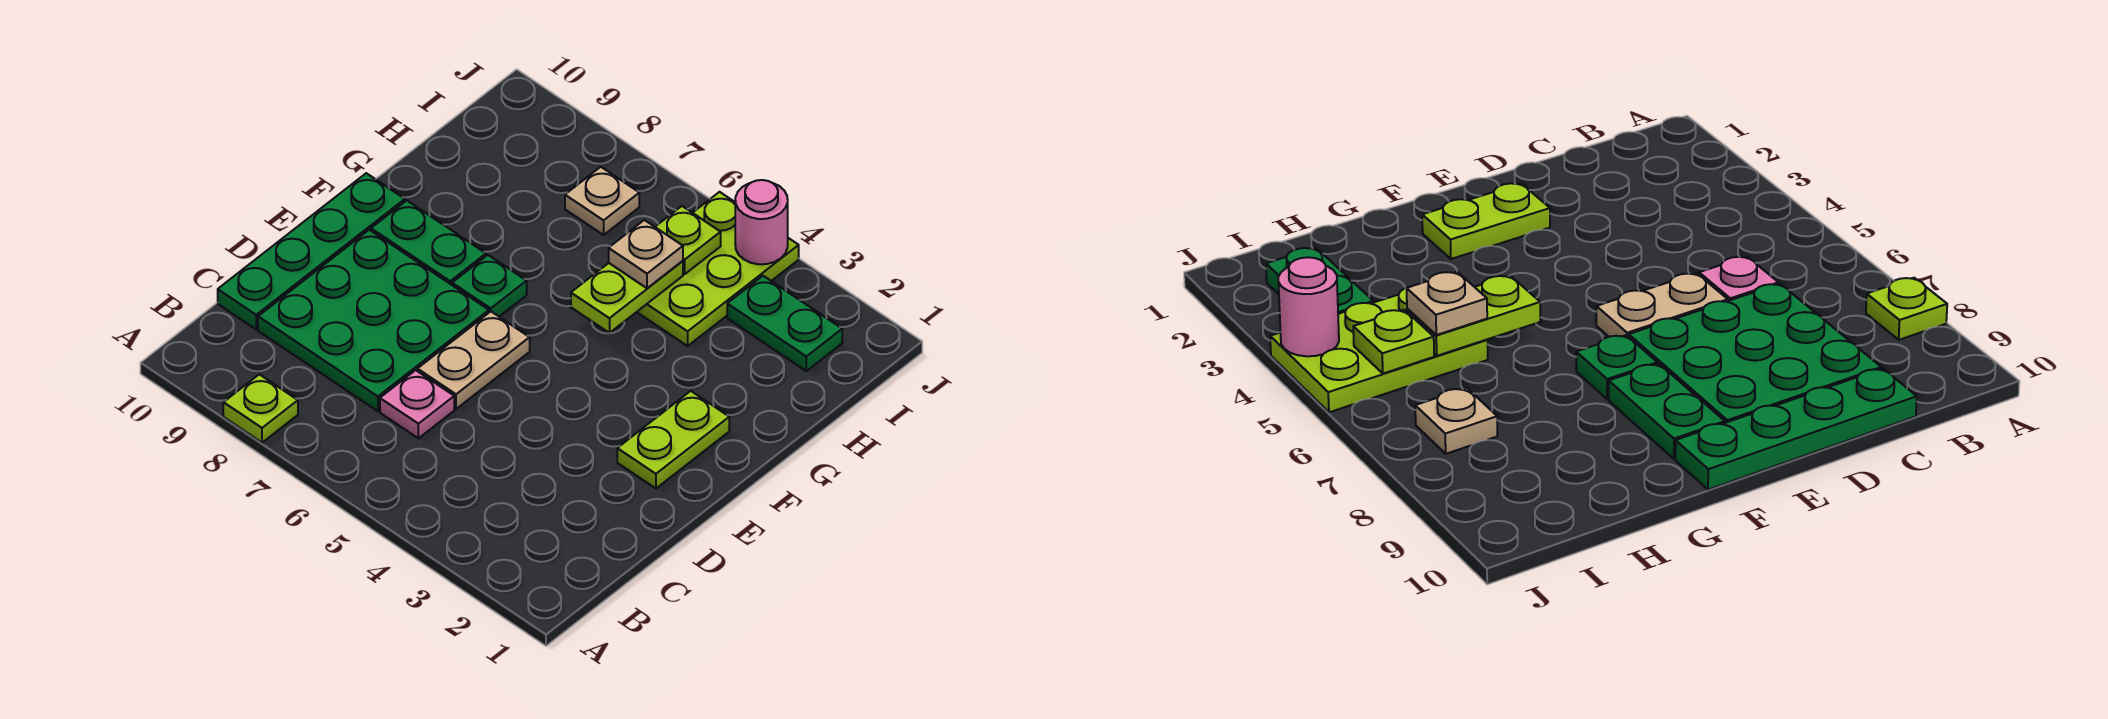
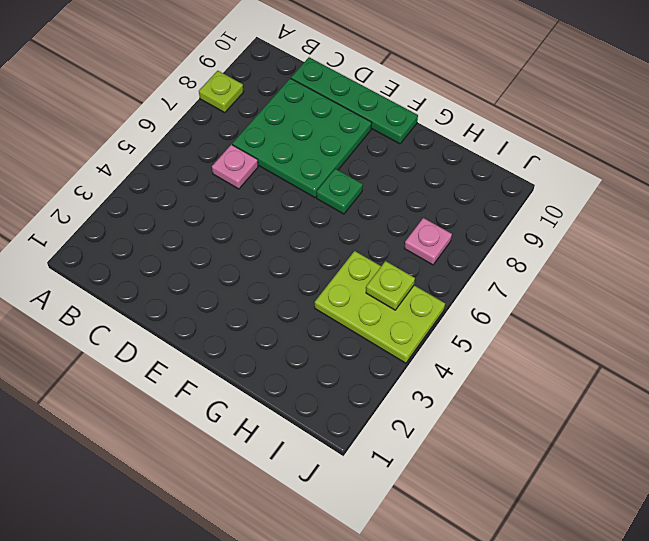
pink 1x1 plate [404,218,452,265] -> tan 1x1 plate [565,167,639,235]
none -> tan 1x2 plate [417,312,530,409]
none -> lime 1x2 plate [617,391,729,488]
none -> green 1x2 plate [371,201,486,285]

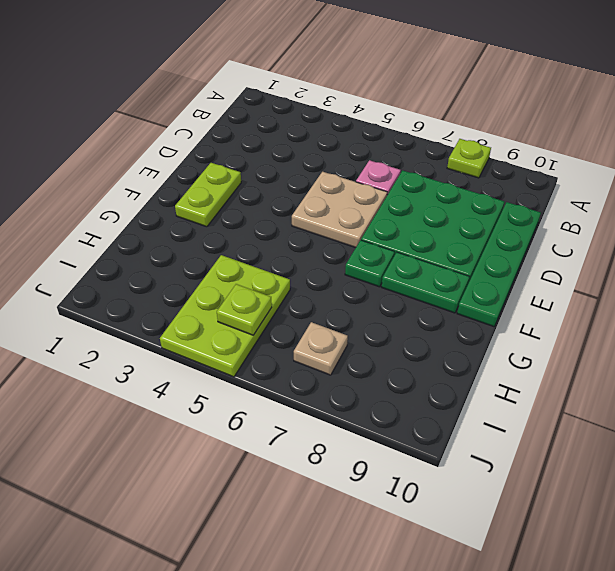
tan 2x2 plate [292,172,387,248] -> tan 1x2 plate [417,312,530,409]
none -> green 1x2 plate [727,276,842,371]
none -> lime 1x2 plate [571,261,683,333]
none -> pink 1x1 round brick [735,180,788,264]

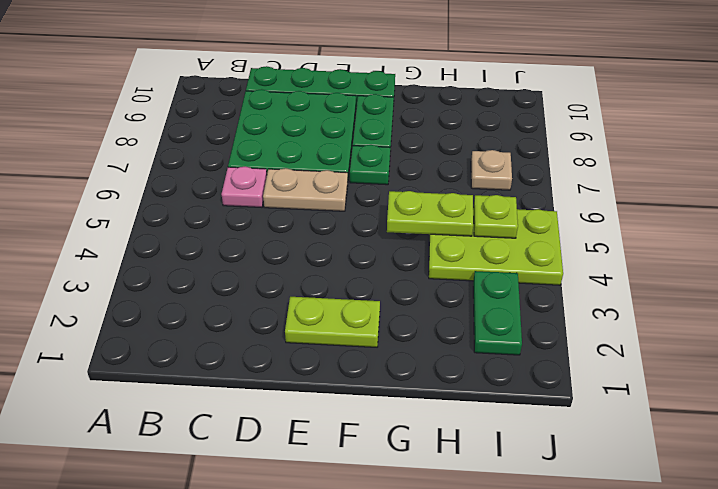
none -> lime 1x1 plate [223,374,298,443]
none -> pink 1x1 round brick [735,180,788,264]
none -> tan 1x1 plate [609,220,683,288]

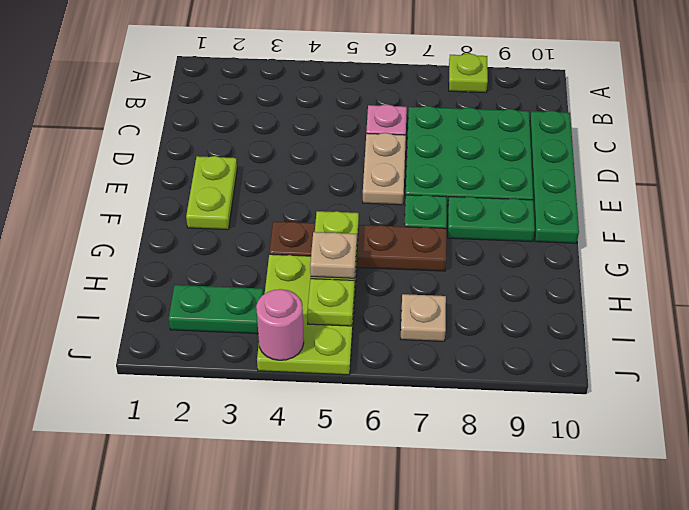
brown 1x4 plate [269,222,446,271] -> none

